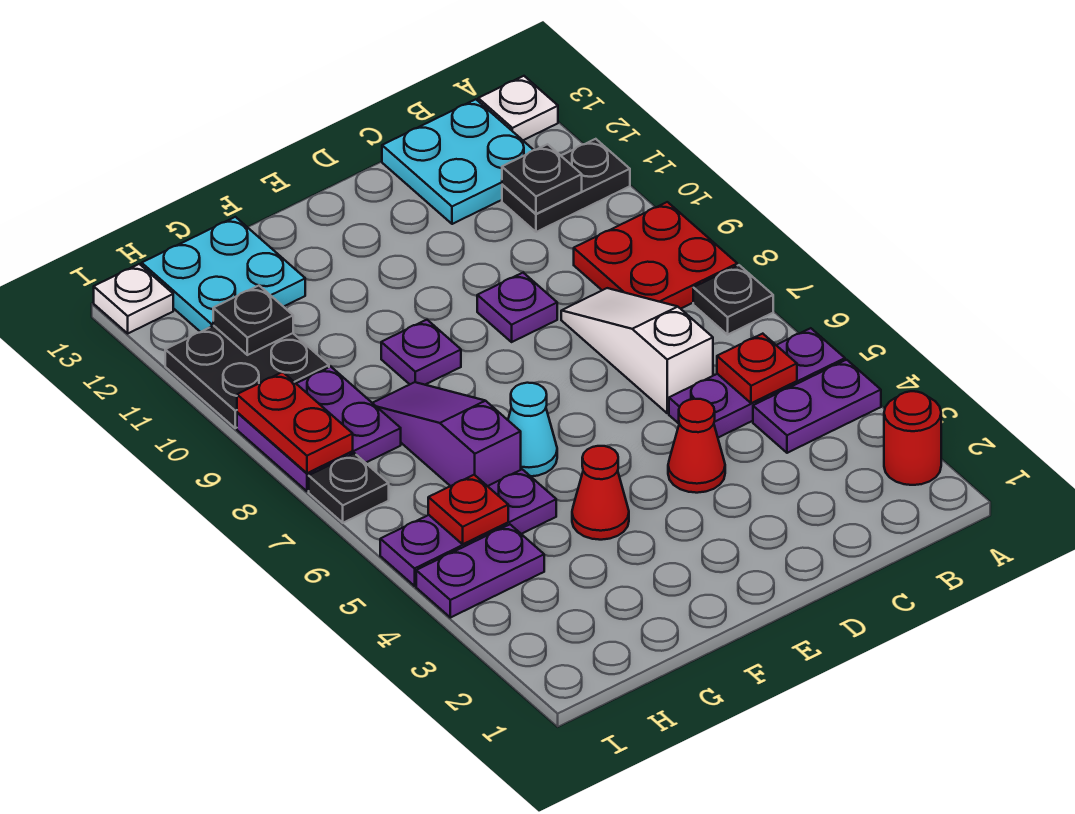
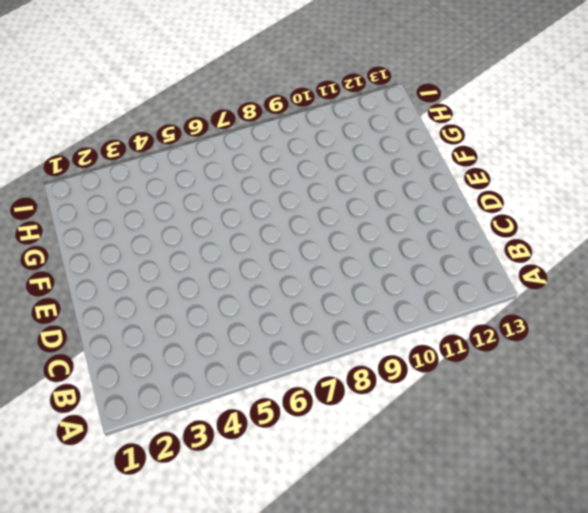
none -> red 1x1 round brick [884,391,941,485]
none -> purple 1x2 plate [753,360,881,453]
none -> purple 1x3 plate [669,328,845,438]

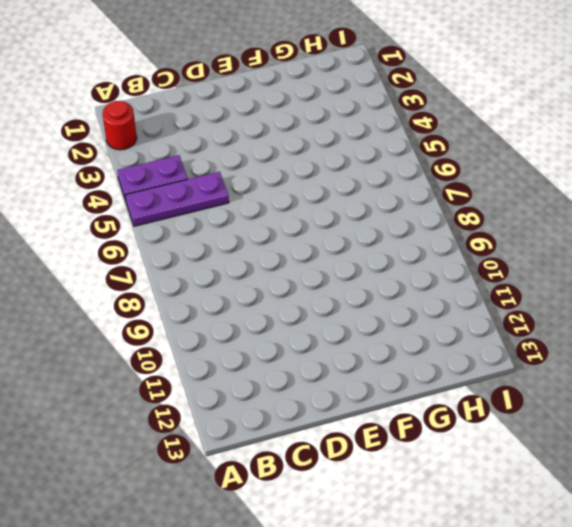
none -> black 1x1 plate [693,265,773,335]
none -> red 2x2 plate [574,202,737,309]
none -> black 1x2 plate [502,139,630,232]

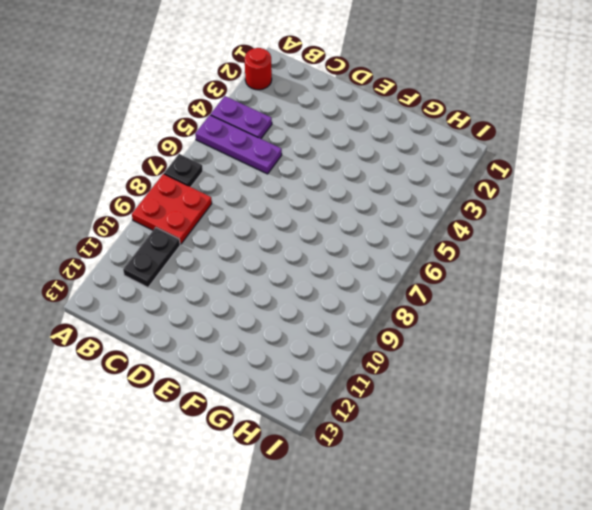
black 1x2 plate [123,227,180,287] -> black 1x2 plate turned to [502,139,630,232]
none -> white 1x1 plate [478,76,558,140]
none -> cyan 2x2 plate [382,99,533,224]
none -> white 1x3 slope [561,288,713,413]

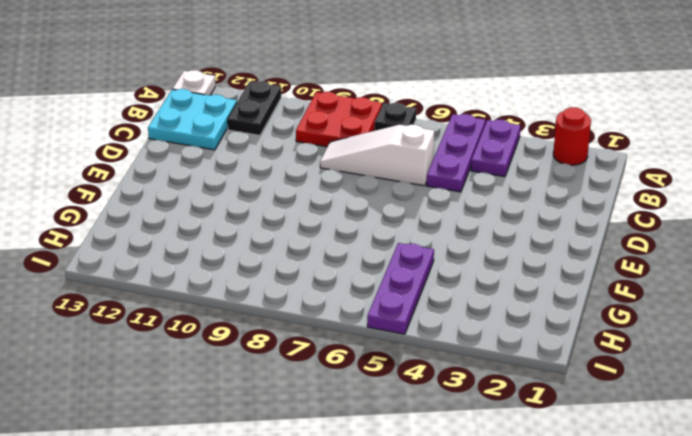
none -> red 1x1 cone [668,399,725,493]
none -> purple 1x1 plate [477,273,557,342]
none -> red 1x1 cone [572,446,629,540]

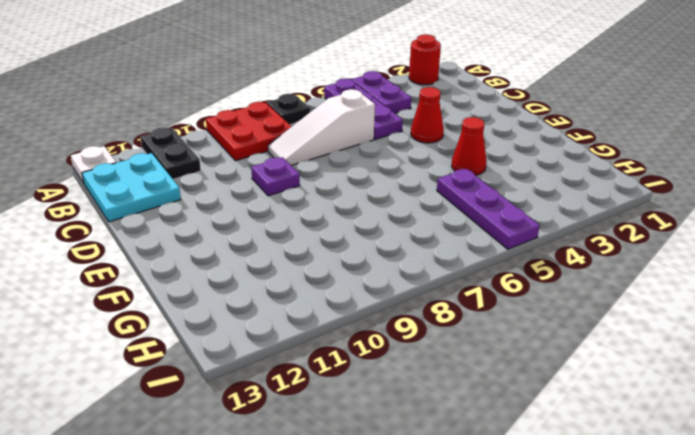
none -> cyan 1x1 cone [508,383,557,476]
none -> purple 1x1 plate [381,320,461,385]
none -> purple 1x3 slope [373,382,521,486]

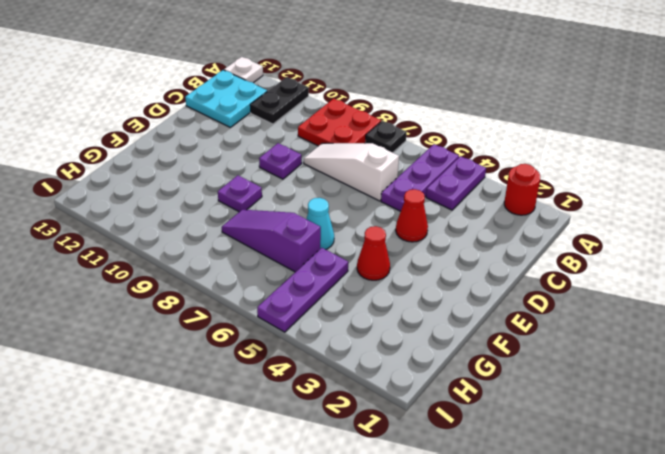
none -> cyan 2x2 plate [142,217,305,332]
none -> purple 1x2 plate [416,525,544,618]
none -> purple 2x2 plate [237,367,401,491]

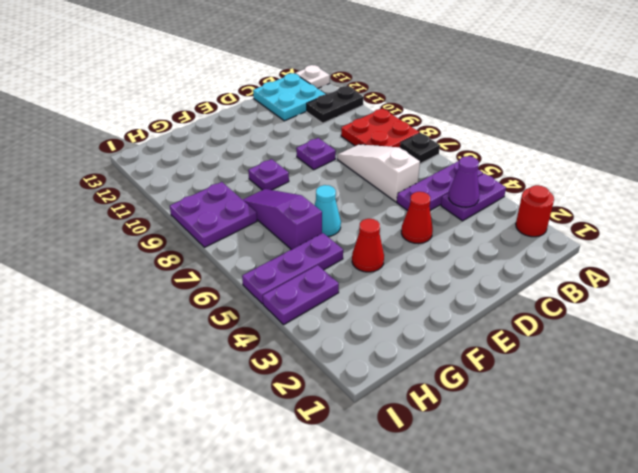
purple 1x1 cone [449,156,479,207] -> none
none -> cyan 2x2 plate [142,217,305,332]
none -> black 2x2 plate [165,326,329,428]
none -> black 1x1 plate [309,453,389,523]

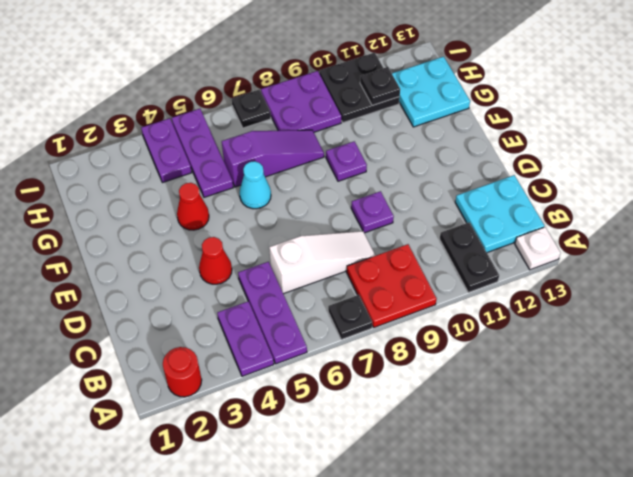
none -> white 1x1 plate [94,264,173,333]
none -> red 1x1 plate [717,334,797,403]
none -> black 1x1 plate [502,144,582,214]

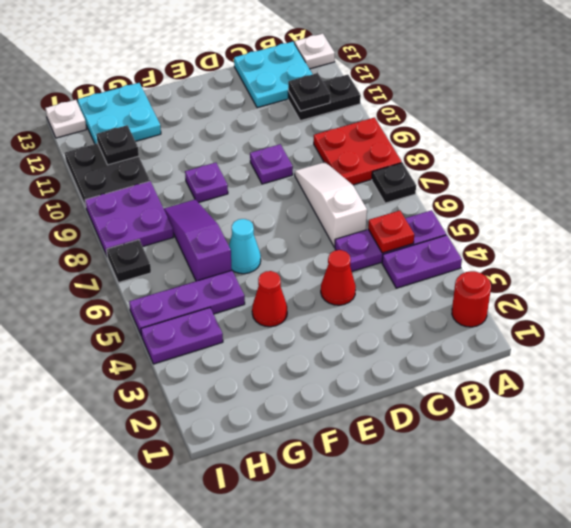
none -> red 1x1 plate [428,475,508,544]
none -> red 1x2 plate [237,372,353,473]

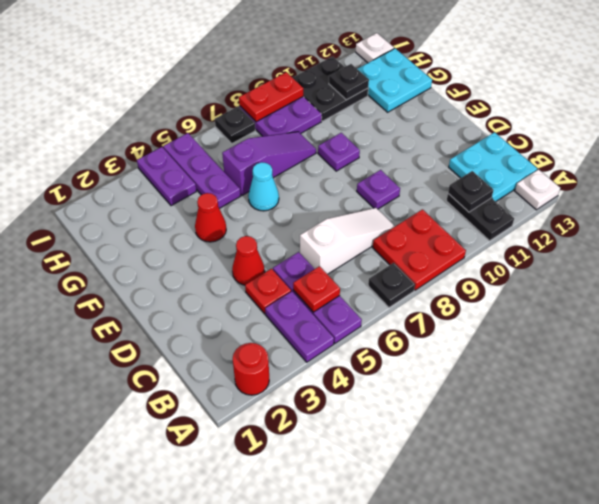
red 1x1 plate [245,269,291,314] -> red 1x1 plate moved to [428,475,508,544]

